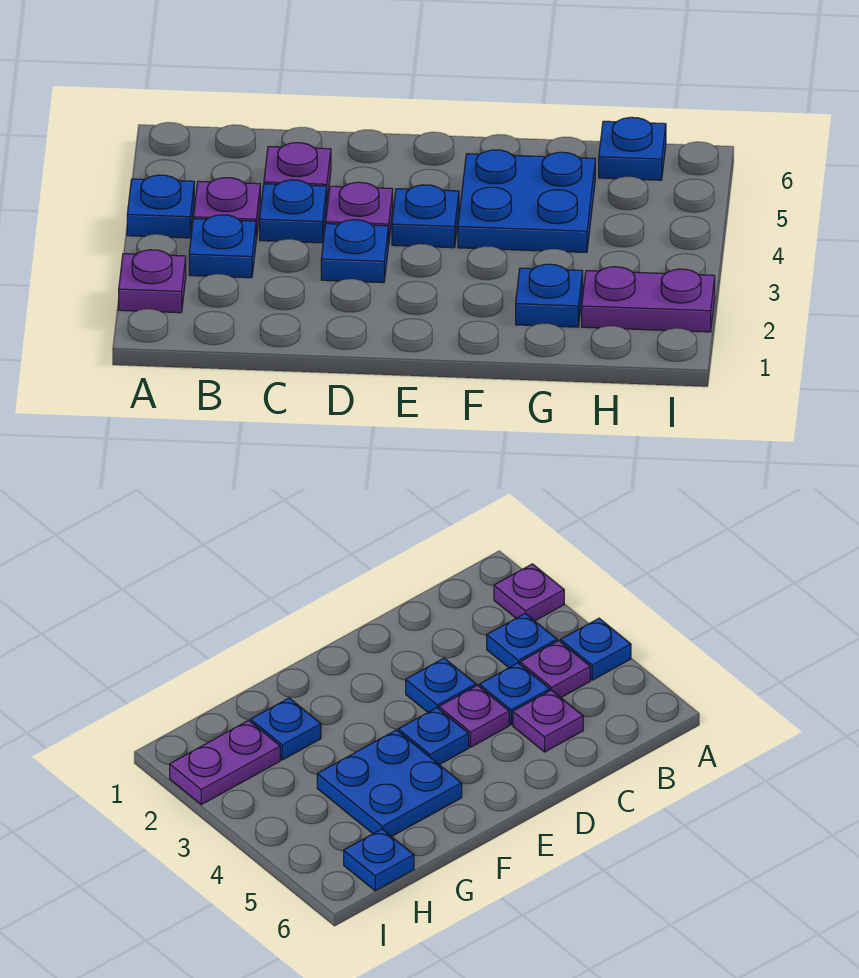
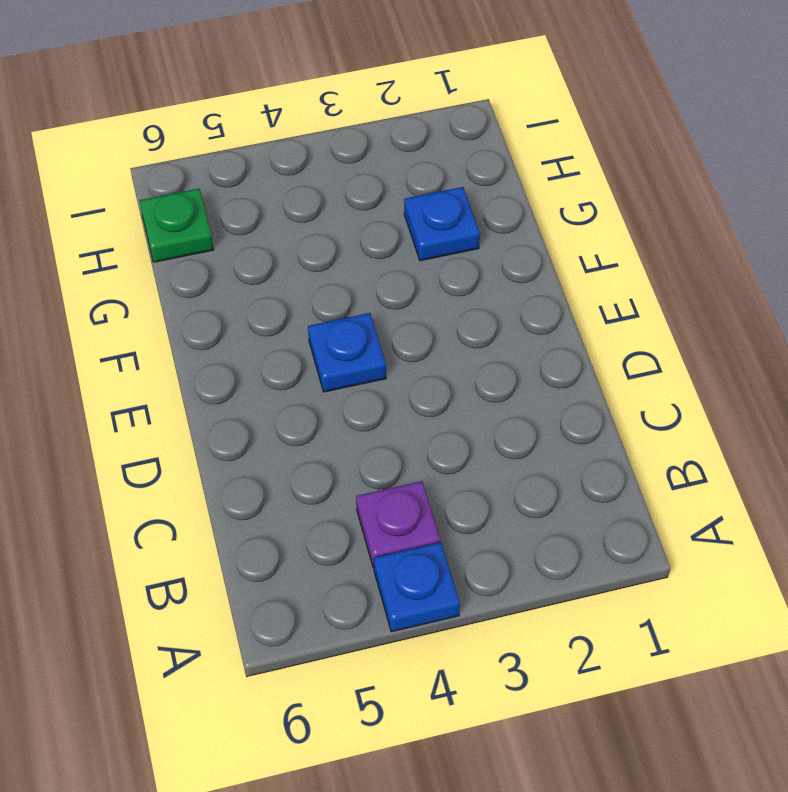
green 1x1 plate [140,188,214,262] -> blue 1x1 plate [599,117,666,180]
none -> purple 1x1 plate [119,250,186,313]
none -> blue 1x1 plate [189,215,256,278]
none -> blue 1x1 plate [260,180,327,243]

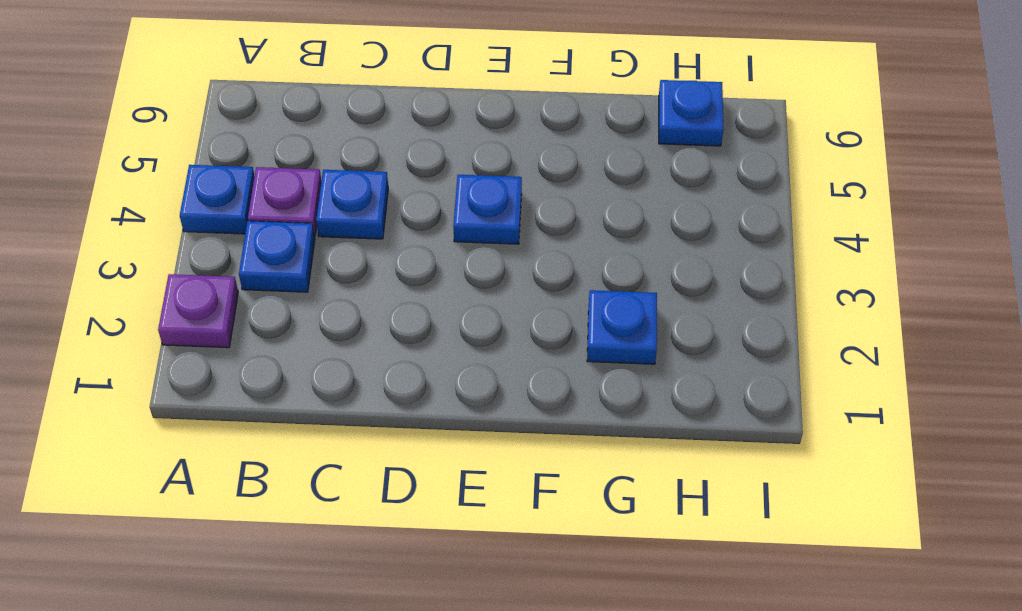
none -> purple 1x1 plate [264,143,331,200]
none -> blue 1x1 plate [321,220,388,283]
none -> purple 1x1 plate [326,182,393,245]

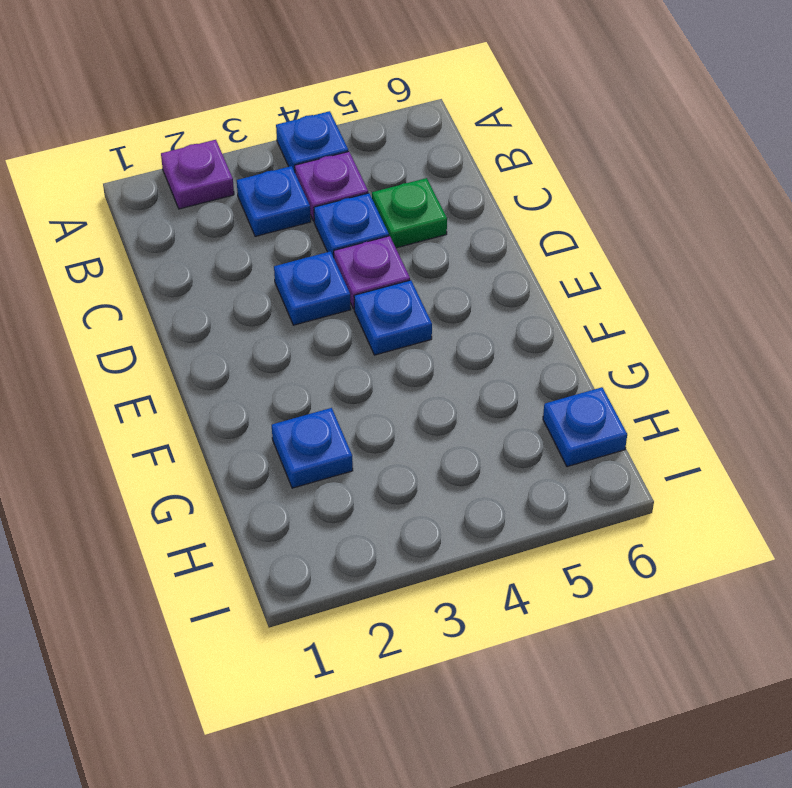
green 1x1 plate [372,178,447,248] -> purple 1x1 plate [264,143,331,200]
none -> blue 2x2 plate [458,150,595,253]
none -> purple 1x2 plate [582,267,715,332]

